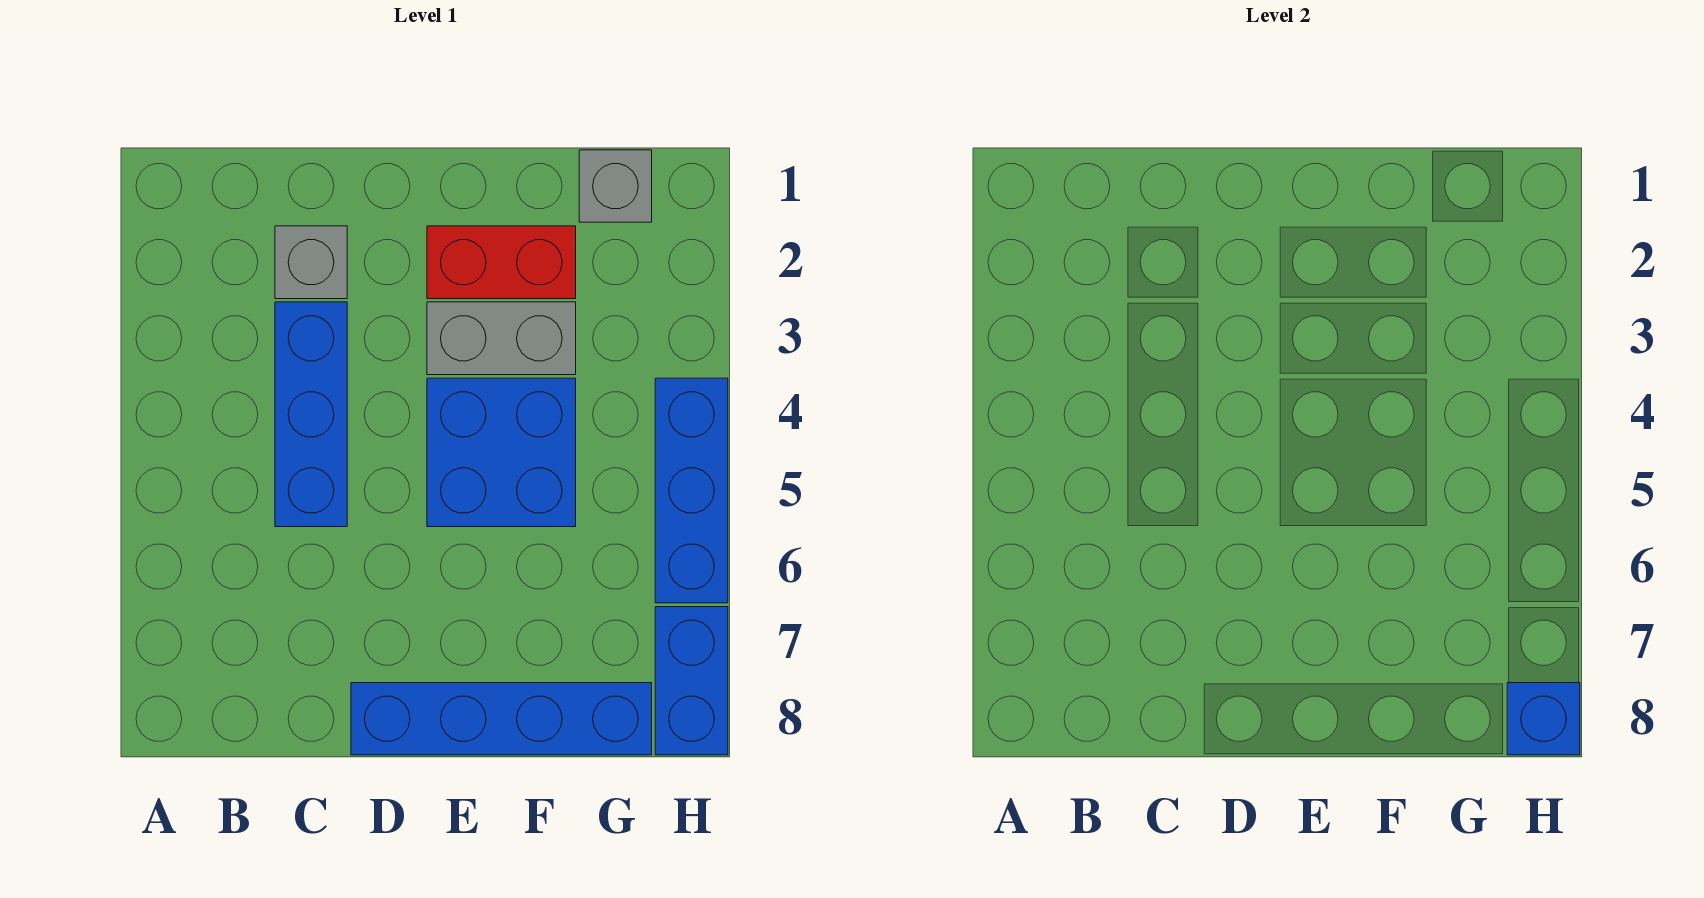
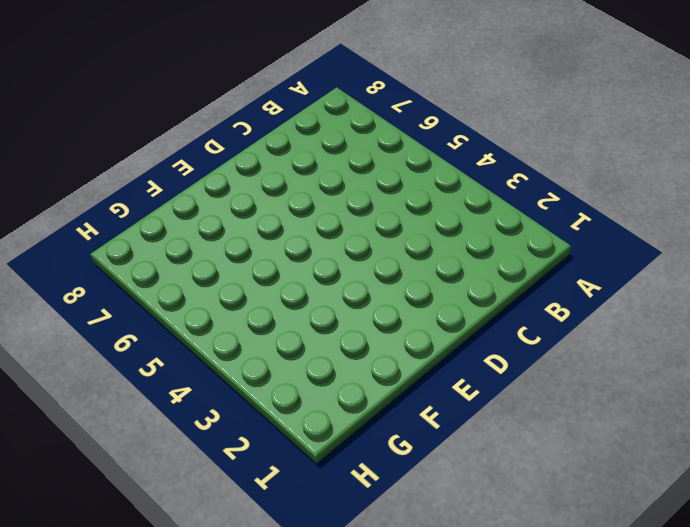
none -> grey 1x1 brick [275,226,347,299]
none -> blue 1x3 brick [275,302,347,527]

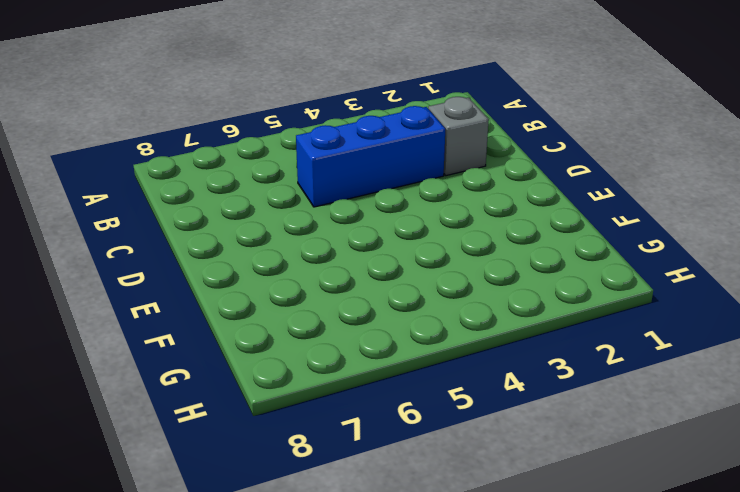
none -> blue 1x4 brick [351,683,652,755]
none -> red 1x2 brick [427,226,576,299]

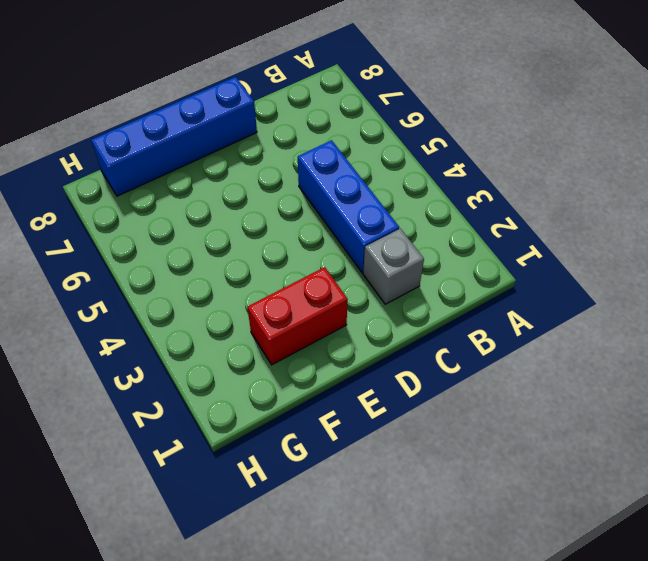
none -> grey 1x2 brick [427,302,576,375]
none -> blue 2x2 brick [427,378,576,527]

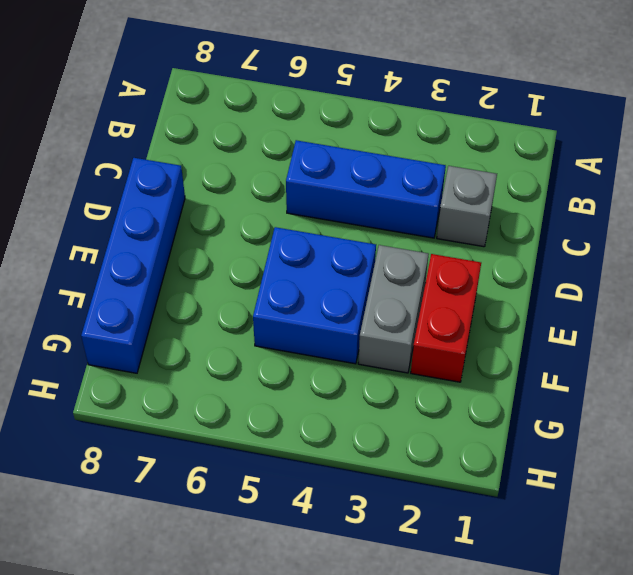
none -> grey 1x1 brick [579,150,652,222]
none -> blue 1x3 brick [655,378,728,603]

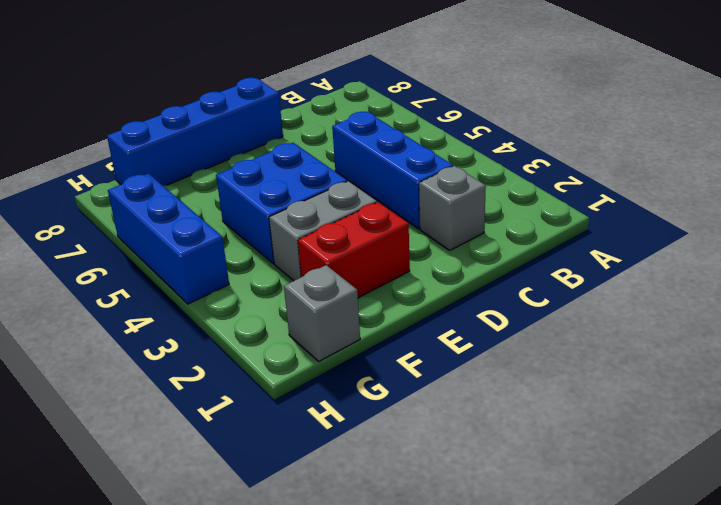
none -> blue 1x2 brick [655,607,728,755]
none -> blue 1x1 brick [1507,683,1580,755]

